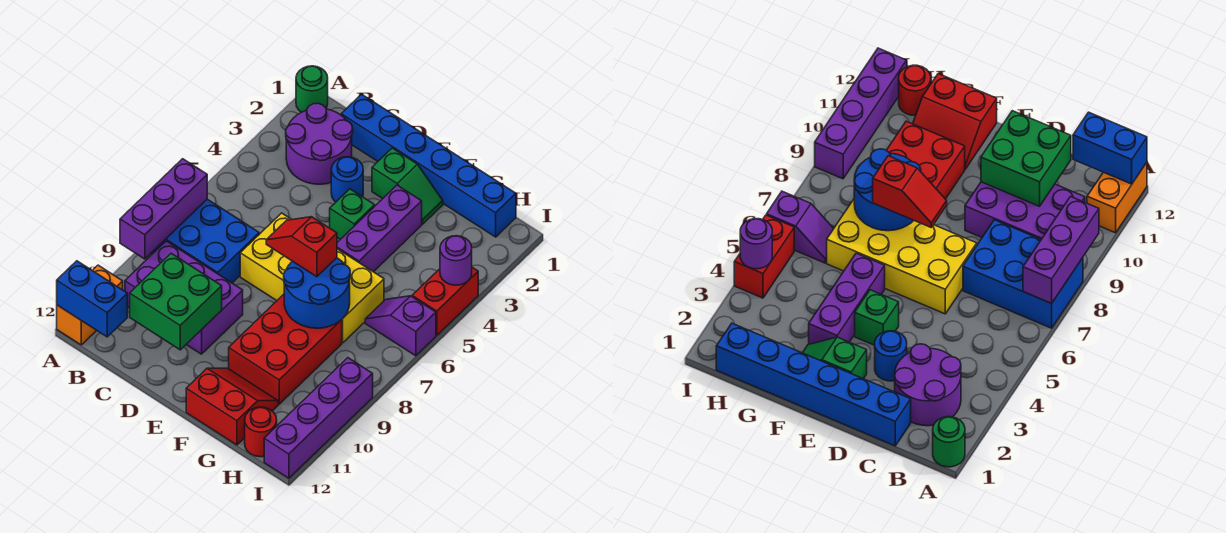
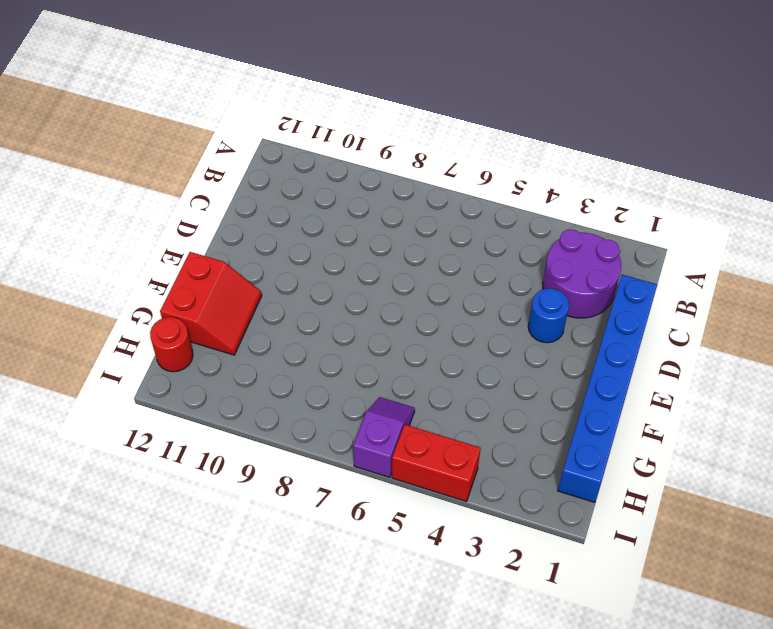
none -> green 1x1 round brick [296,66,328,112]
none -> blue 2x3 brick [151,199,259,283]
none -> orange 1x2 brick [57,265,123,345]

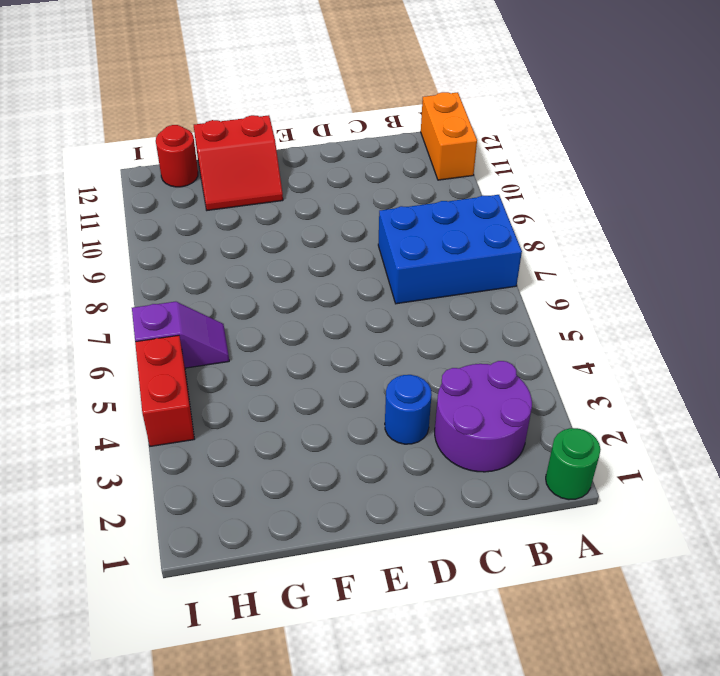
none -> purple 2x3 brick [125,241,243,354]
none -> blue 1x6 brick [341,94,516,237]
none -> yellow 2x4 brick [240,213,384,343]

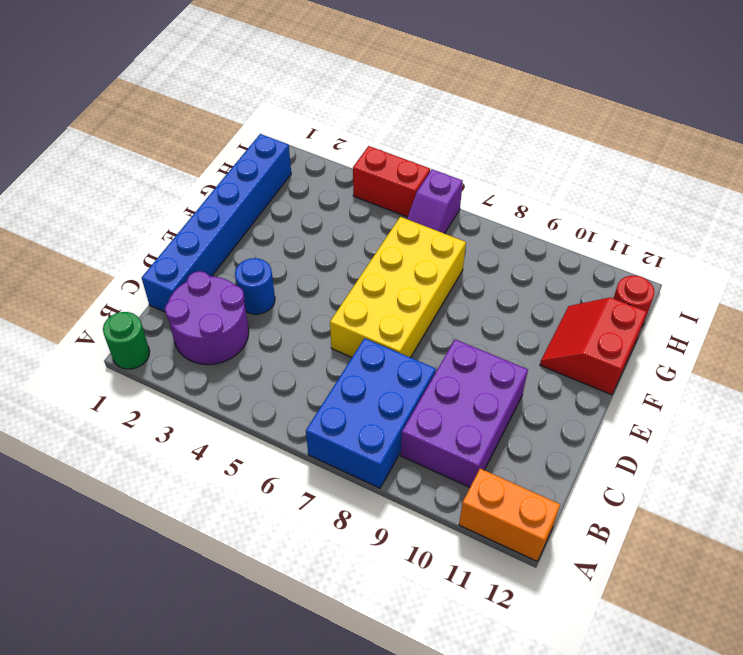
none -> green 1x2 slope [372,148,443,224]
none -> green 1x1 brick [330,189,375,239]
none -> purple 1x3 brick [337,185,422,272]

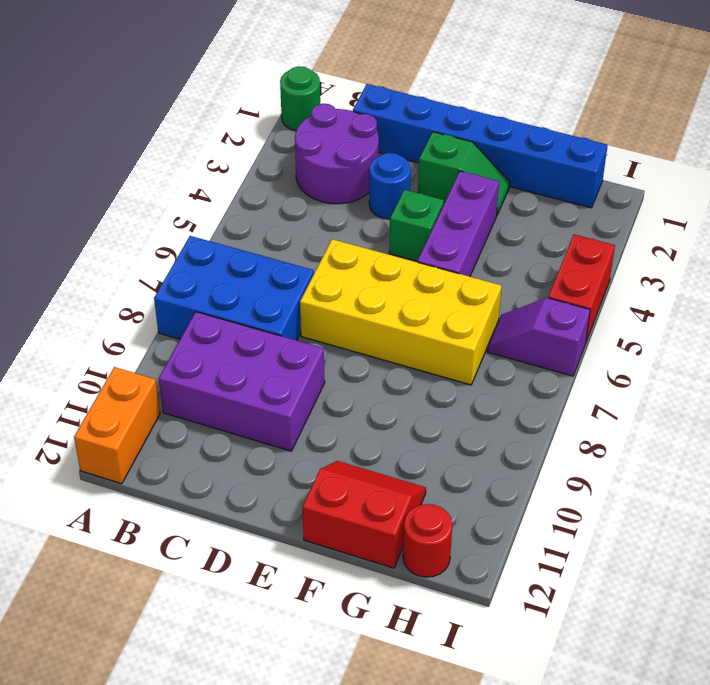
none -> red 2x3 brick [229,294,342,404]
none -> purple 1x4 brick [264,358,373,478]
none -> purple 1x3 brick [120,159,207,259]

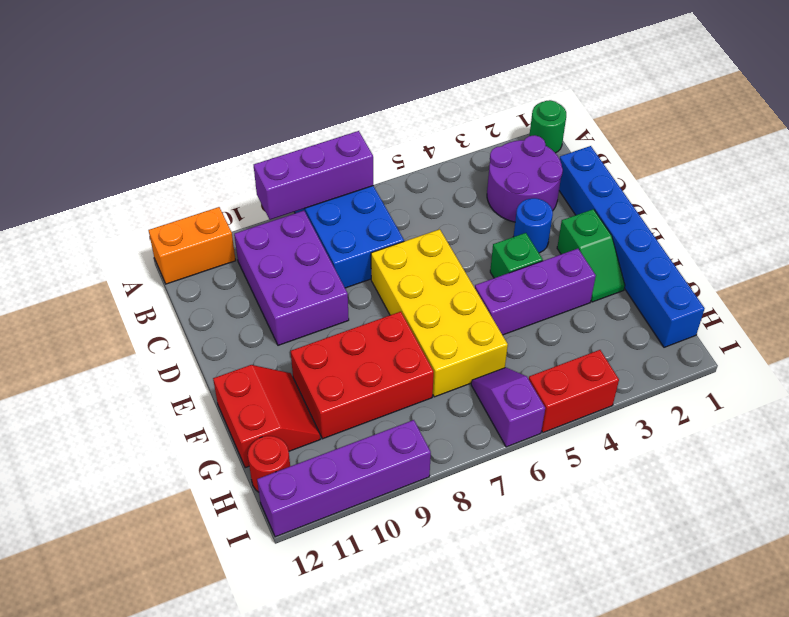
none -> blue 1x2 brick [57,261,127,337]
none -> green 2x2 brick [130,253,222,350]
none -> blue 2x2 round brick [284,258,350,328]

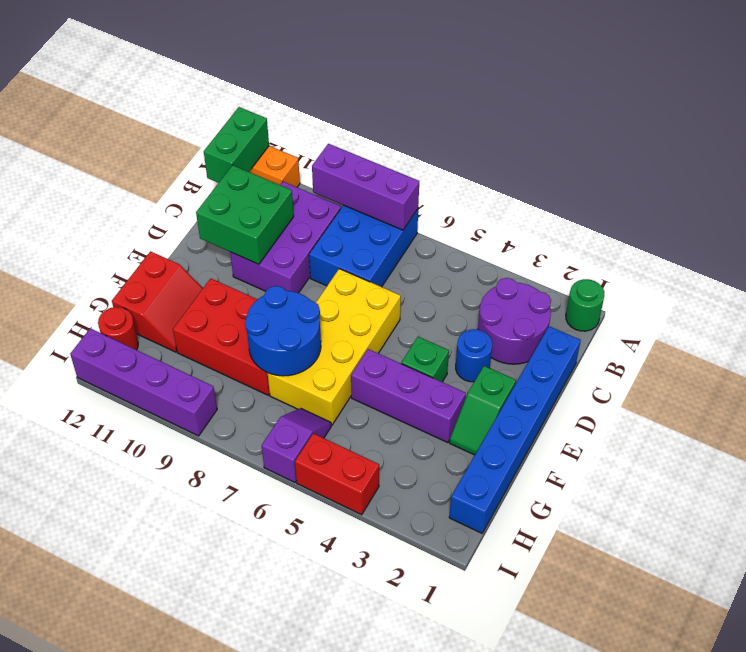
green 1x2 brick [204,107,269,183] -> blue 1x2 brick [57,261,127,337]
none -> purple 1x1 round brick [440,236,472,285]
none -> red 1x2 slope [266,217,337,277]

